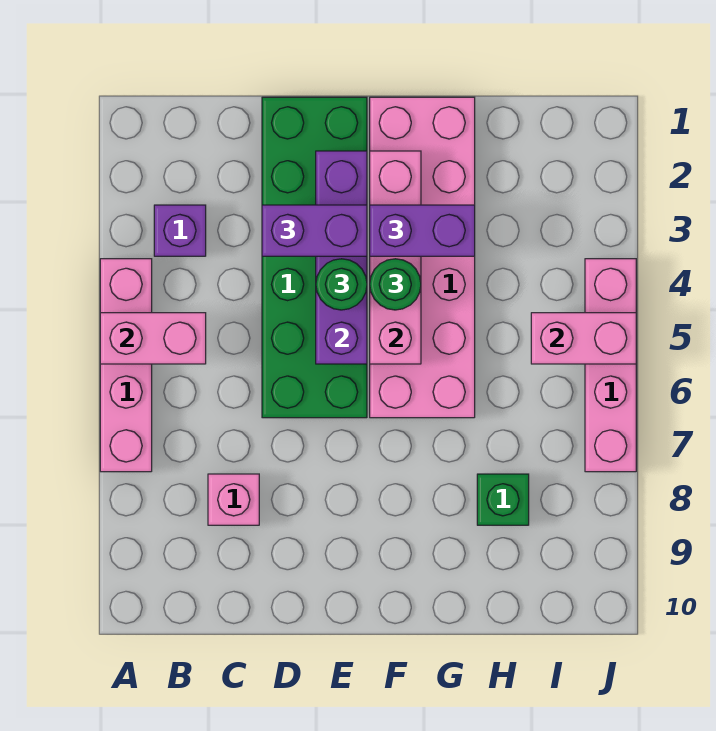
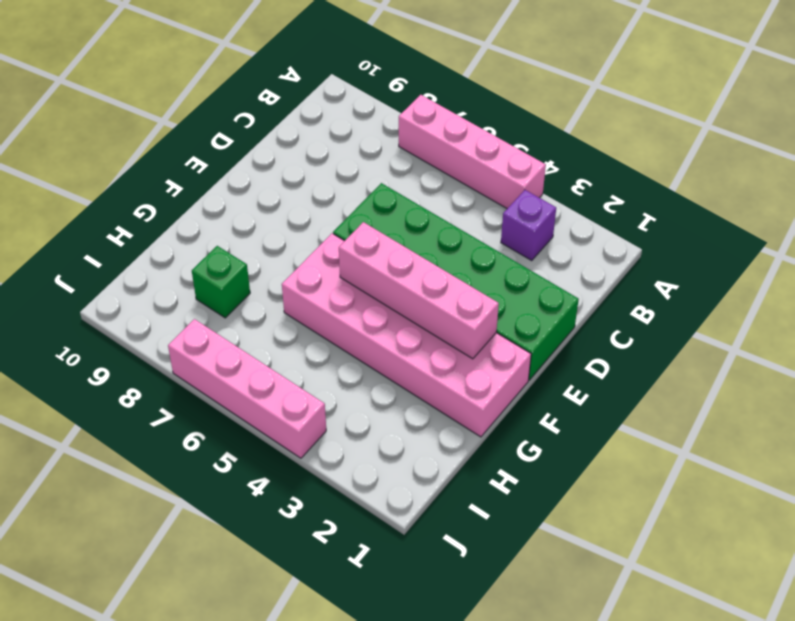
none -> pink 1x1 brick [208,474,259,525]
none -> pink 1x2 brick [100,313,206,364]
none -> purple 1x4 brick [316,151,367,364]

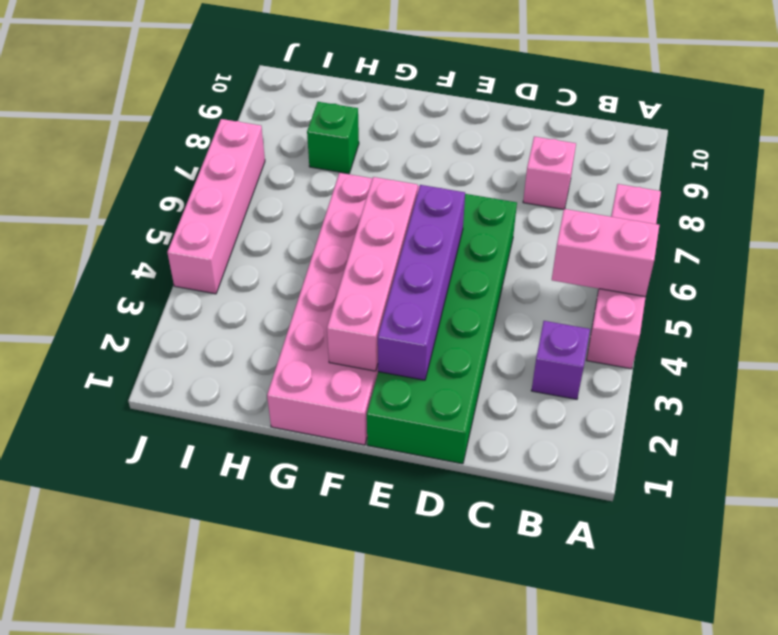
none -> pink 1x2 brick [531,313,636,364]
none -> purple 1x2 brick [262,205,367,256]
none -> green 1x1 round brick [316,259,367,310]

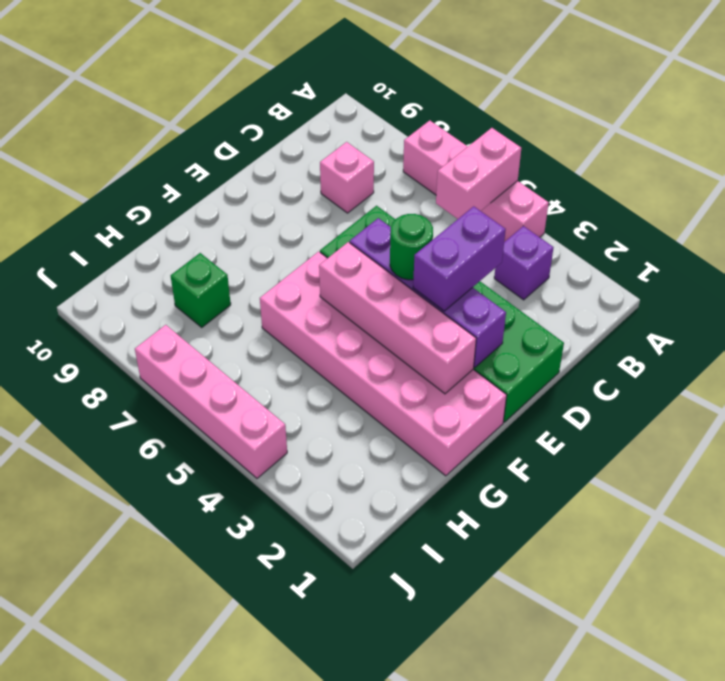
none -> pink 1x2 brick [531,313,636,364]
none -> purple 1x2 brick [370,205,475,256]
none -> green 1x1 round brick [370,259,421,310]

